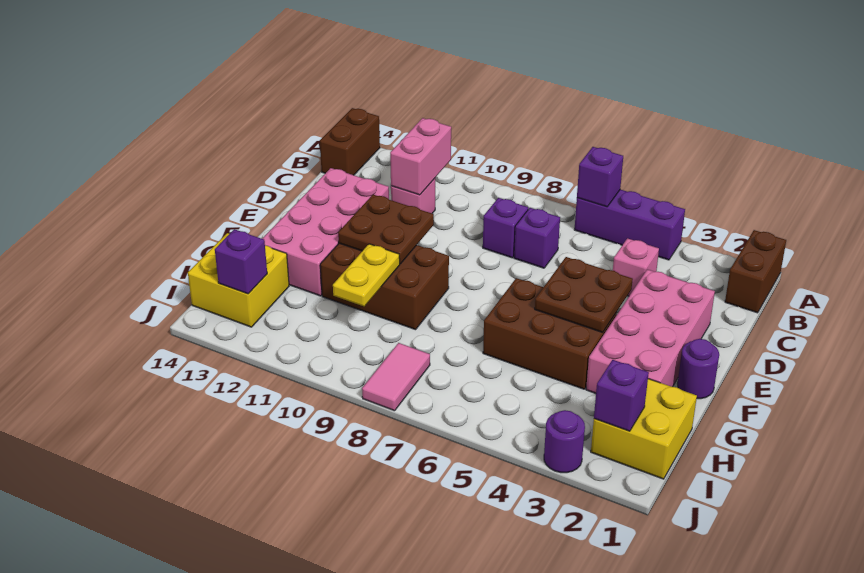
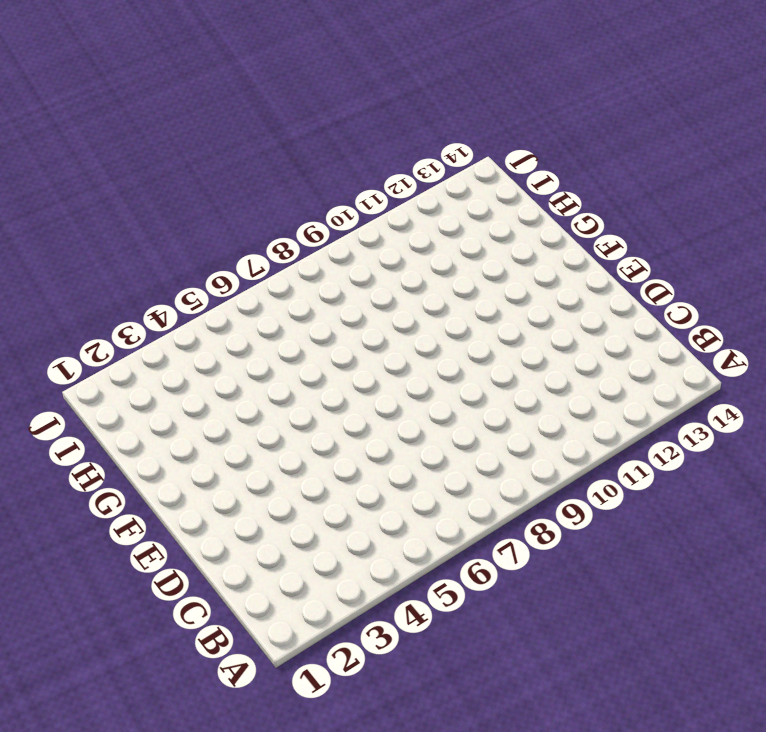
none -> brown 1x2 brick [725,230,786,313]
none -> purple 1x3 brick [574,190,685,260]
none -> brown 1x2 brick [320,108,380,175]

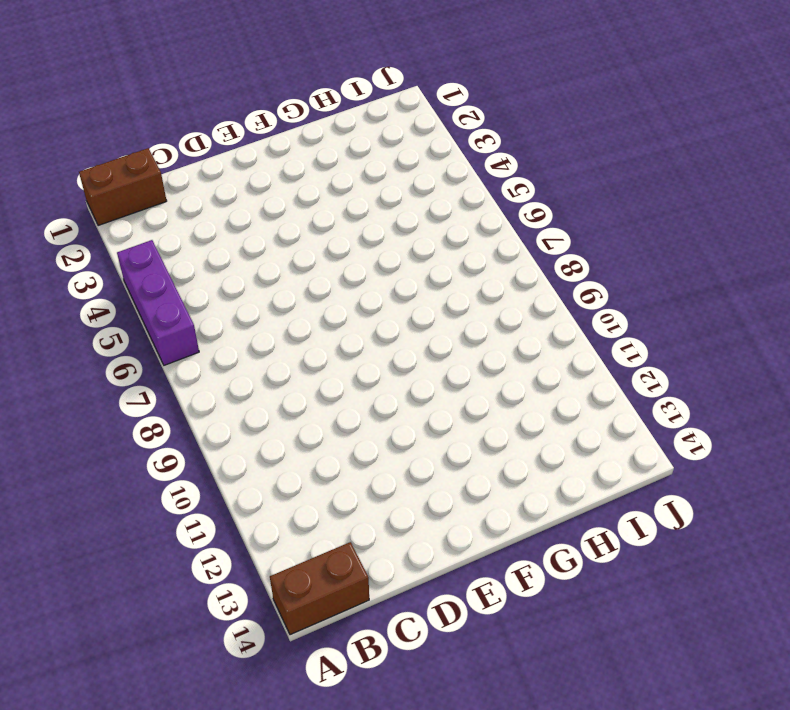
none -> pink 1x1 brick [613,238,659,296]
none -> purple 1x1 brick [514,208,560,268]
none -> purple 1x1 brick [483,198,528,258]

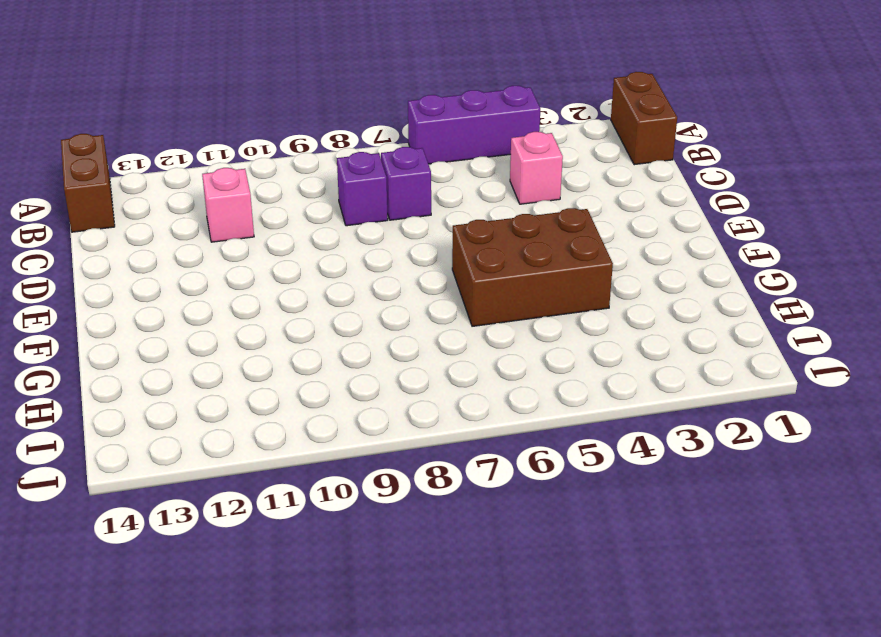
none -> pink 2x4 brick [586,269,715,393]
none -> pink 2x4 brick [262,168,389,296]
none -> purple 1x1 round brick [678,339,719,399]

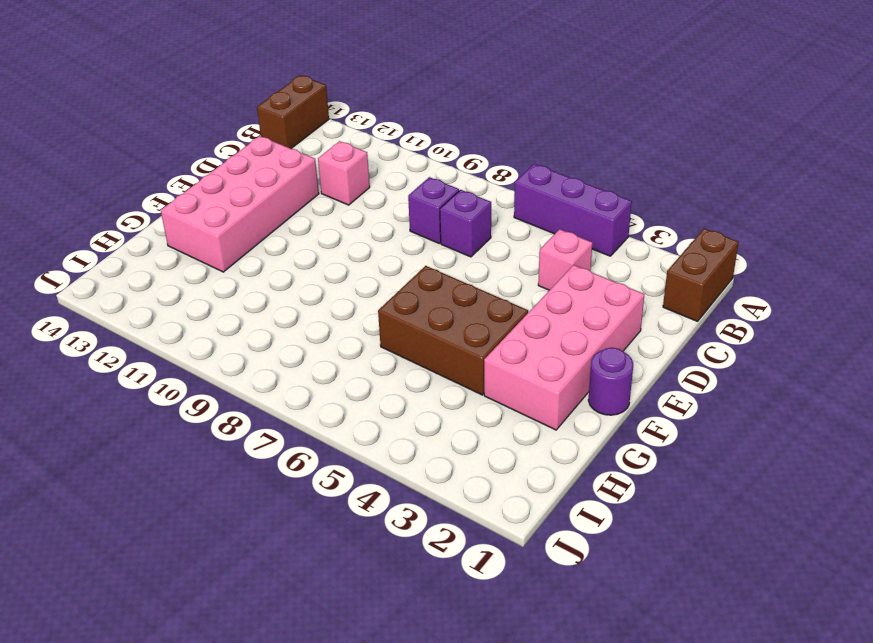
none -> brown 2x3 brick [320,243,449,330]
none -> yellow 2x2 brick [591,379,697,479]
none -> yellow 2x2 brick [188,233,289,327]

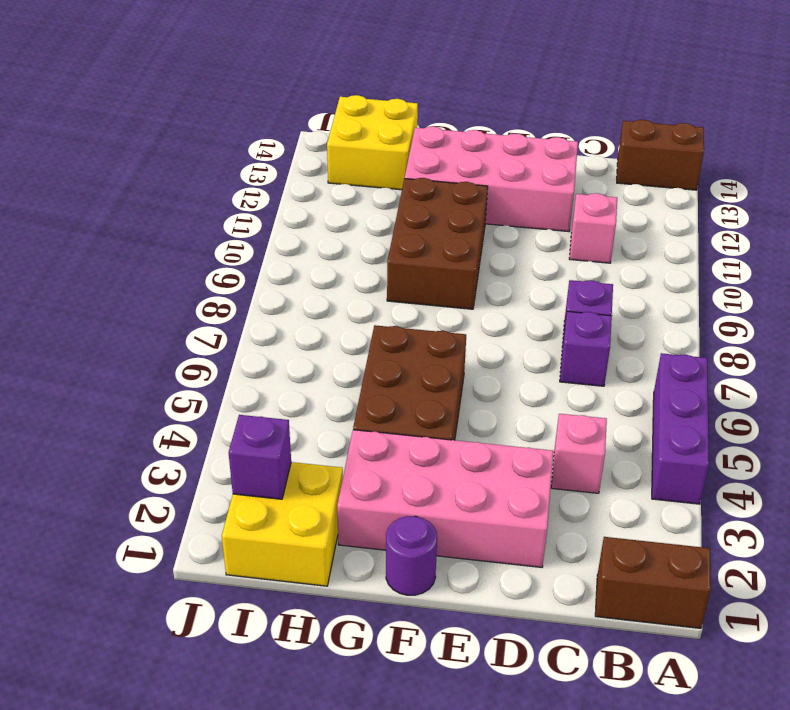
none -> pink 1x2 tile [362,343,430,411]
none -> purple 1x1 round brick [544,410,585,473]
none -> purple 1x1 brick [577,147,623,207]

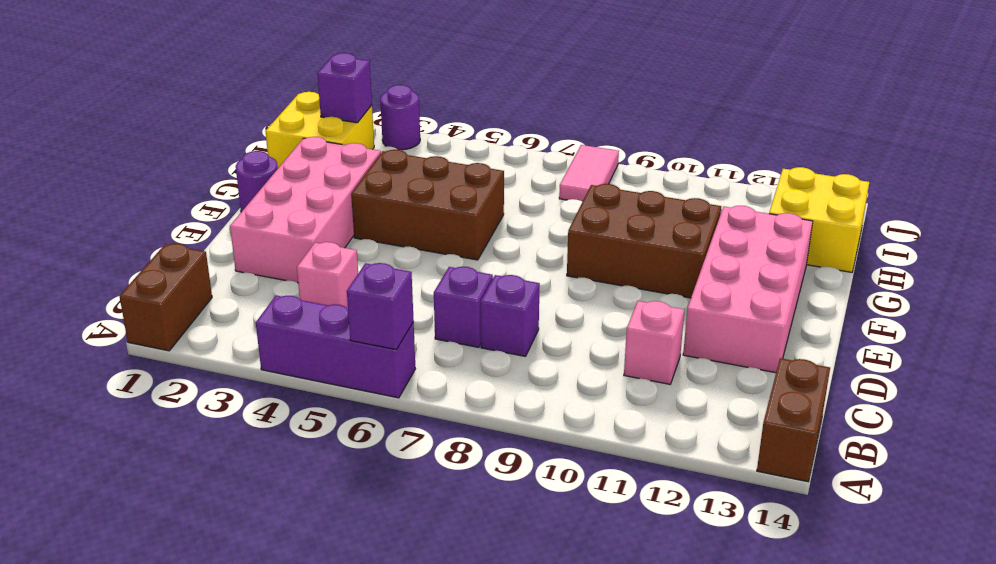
none -> pink 1x2 brick [390,118,451,195]
none -> brown 2x2 plate [535,257,633,332]
none -> brown 2x2 plate [338,195,434,264]

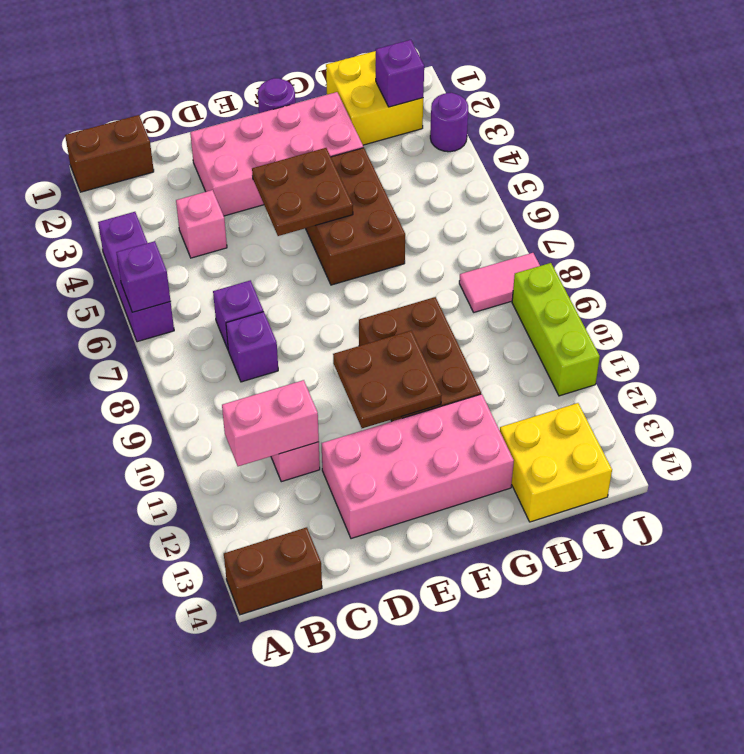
lime 1x3 brick [512,263,600,396] -> none
none -> yellow 1x2 plate [333,244,400,306]
none -> purple 1x1 brick [215,229,267,294]

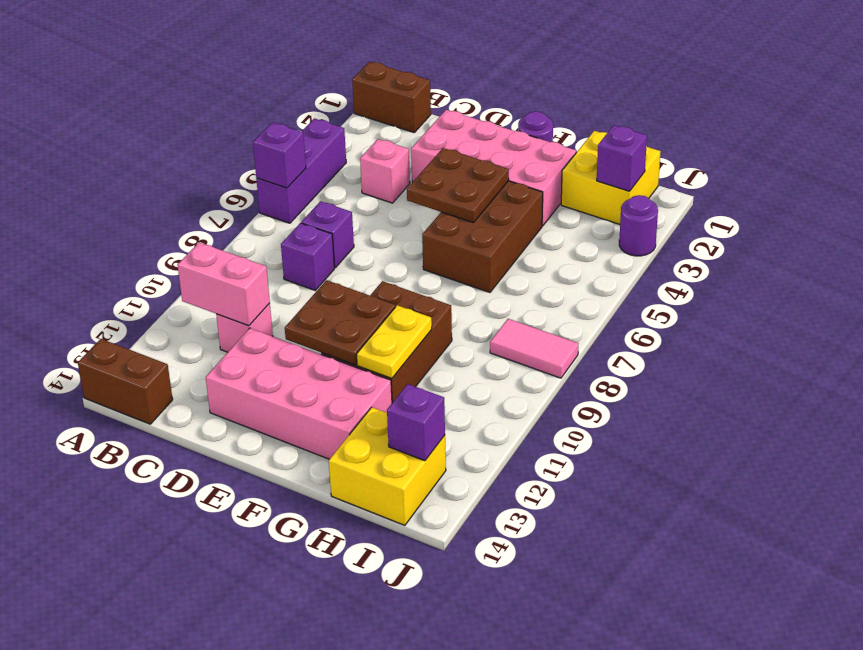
yellow 1x2 plate [357,305,432,379] -> yellow 1x2 plate turned to [333,244,400,306]

